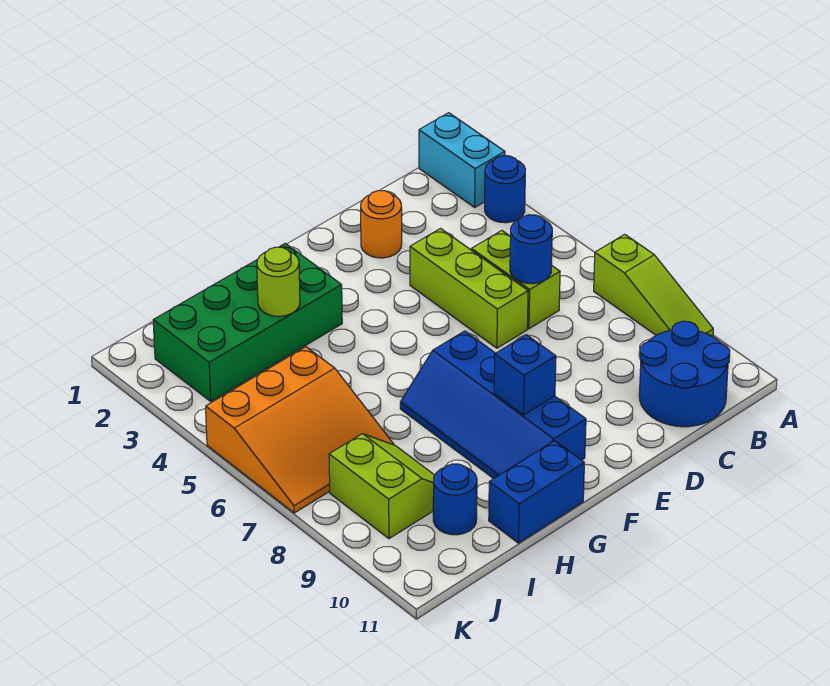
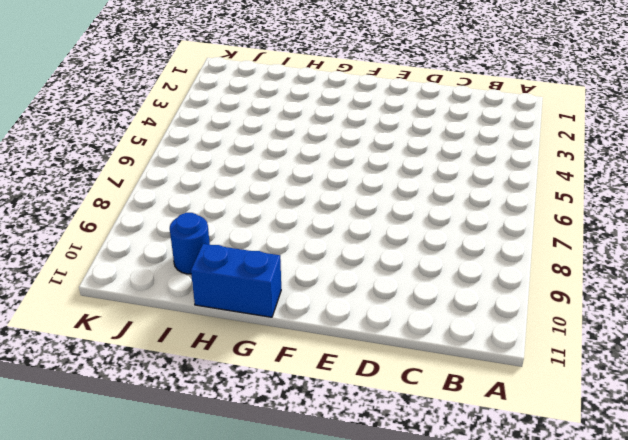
none -> cyan 1x2 brick [419,113,505,207]
none -> blue 1x1 round brick [485,156,525,223]
none -> lime 1x3 slope [594,234,713,336]

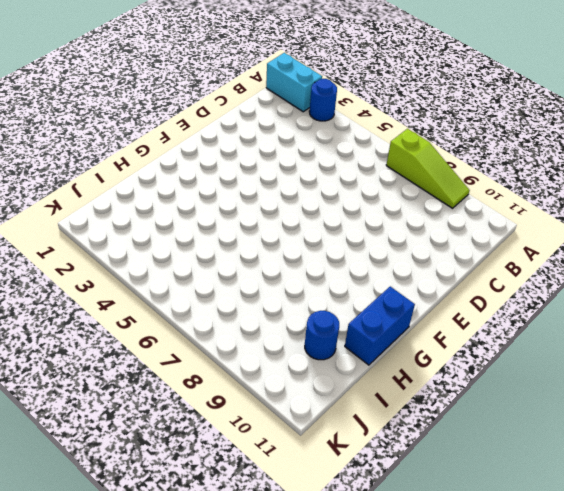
none -> blue 2x2 round brick [639,321,730,427]
none -> lime 1x2 brick [472,231,560,329]
none -> orange 1x1 round brick [361,191,402,258]

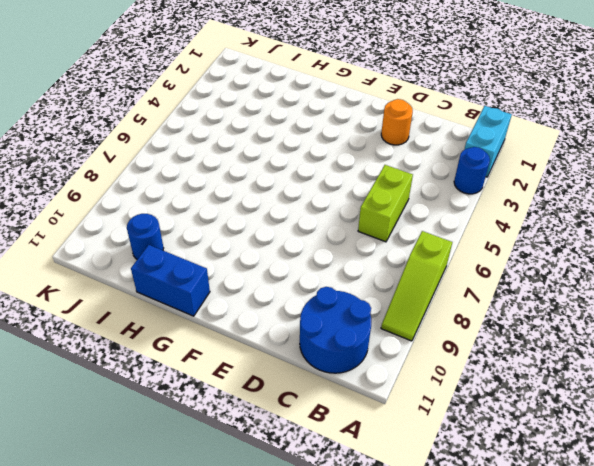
none -> lime 1x3 brick [410,229,528,348]
none -> blue 2x4 slope [400,331,586,479]
none -> green 2x4 brick [153,243,342,401]

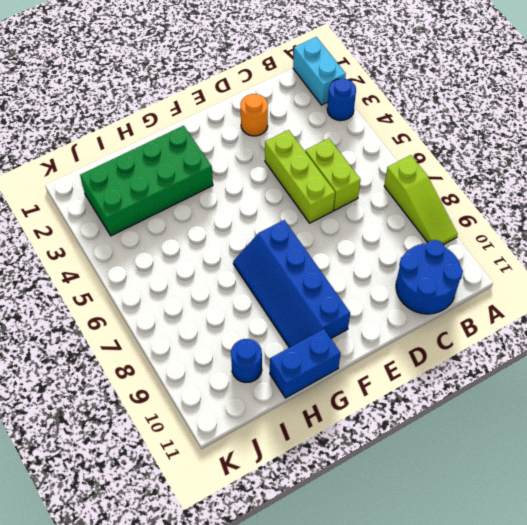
none -> orange 3x3 slope [206,347,394,513]
none -> lime 2x2 slope [329,434,435,539]
none -> blue 1x1 round brick [510,215,552,284]

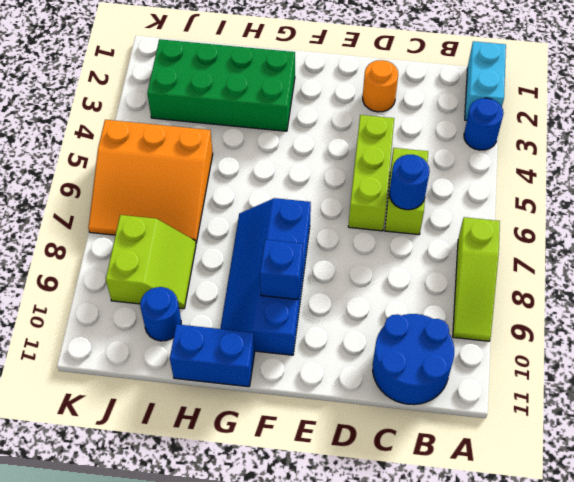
none -> lime 1x1 round brick [257,247,300,316]

